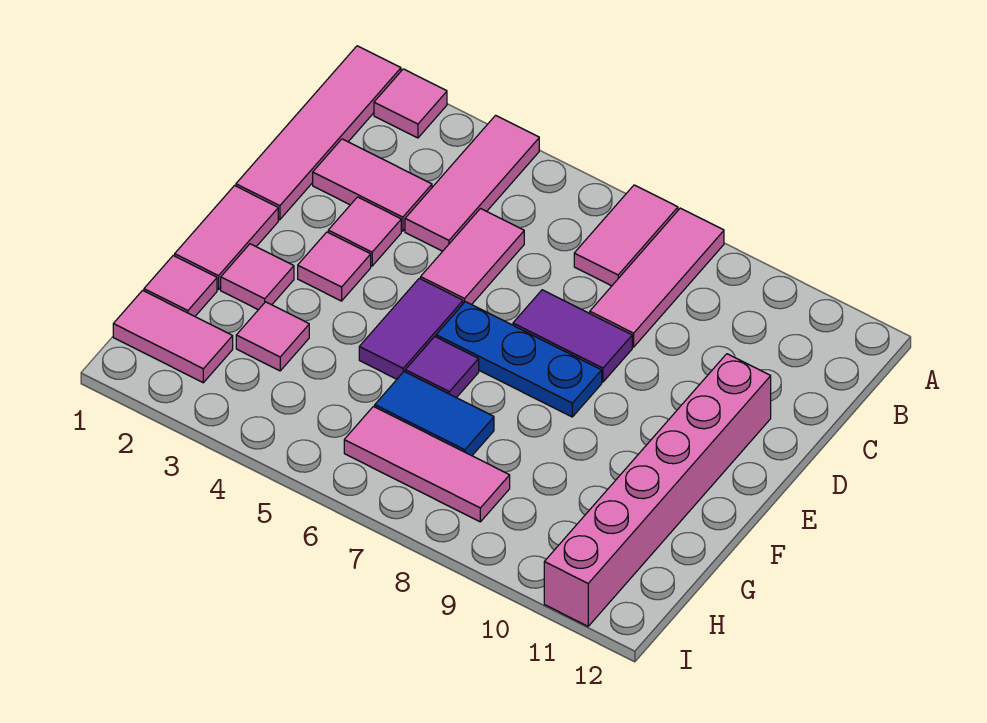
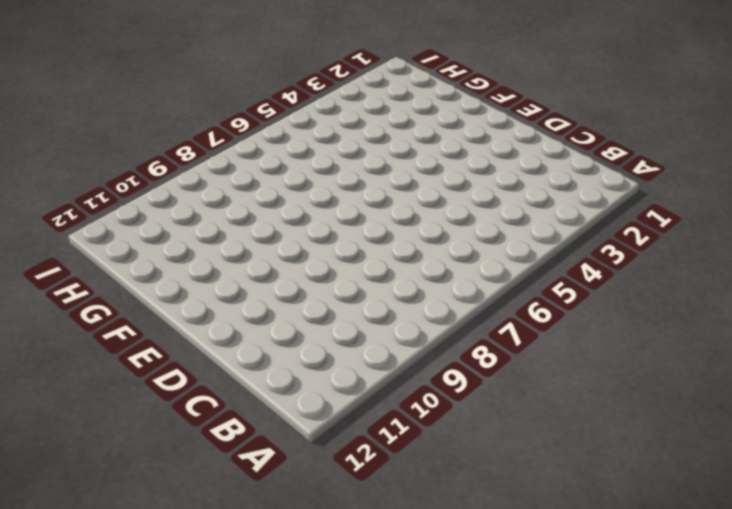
none -> pink 1x4 tile [236,46,401,220]
none -> pink 1x1 tile [374,69,447,138]
none -> pink 1x3 tile [405,115,539,251]

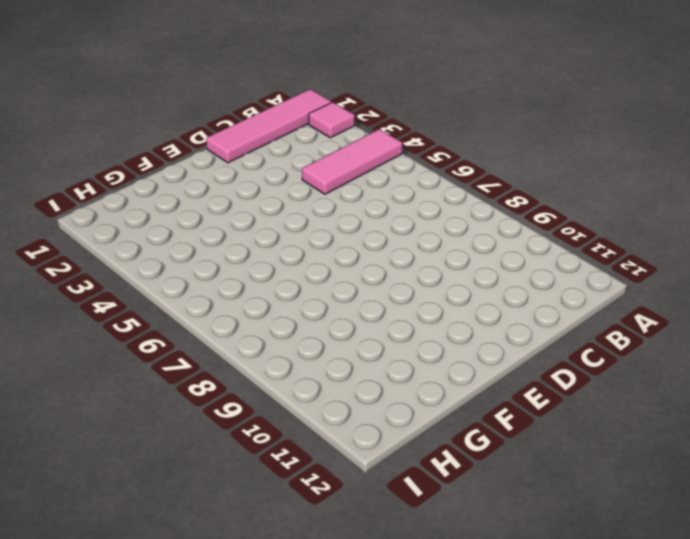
none -> pink 1x2 tile [574,185,678,286]
none -> pink 1x3 tile [590,208,724,347]
none -> pink 1x2 tile [313,139,432,231]

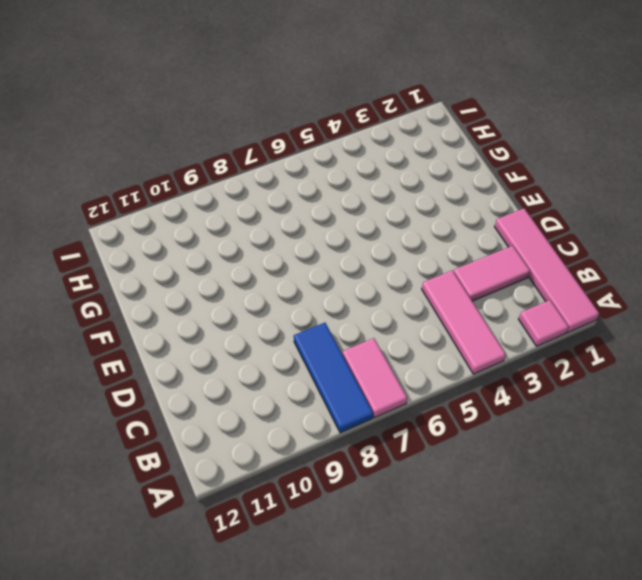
blue 1x3 tile [294,323,373,433] -> pink 1x3 tile [590,208,724,347]
none -> pink 1x2 tile [421,209,524,305]
none -> pink 1x1 tile [328,197,401,266]
none -> purple 1x2 tile [513,290,632,382]

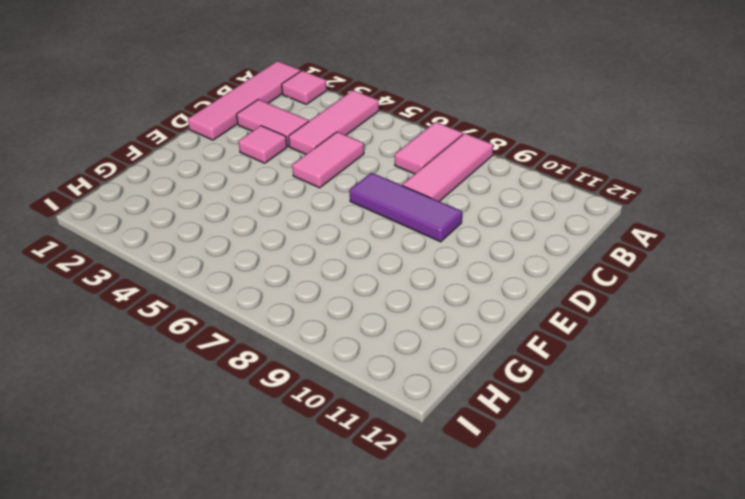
purple 1x3 tile [349,173,462,242] -> purple 1x2 tile [513,290,632,382]
none -> pink 1x6 brick [544,354,771,626]
none -> pink 1x2 tile [175,186,278,290]
none -> pink 1x1 tile [298,232,371,301]

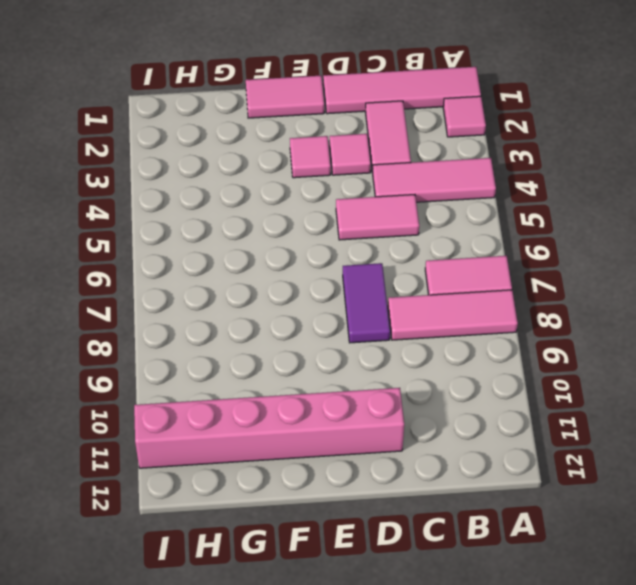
none -> purple 1x2 tile [359,278,463,379]
none -> blue 1x3 plate [436,302,602,417]
none -> pink 1x1 tile [221,244,294,310]

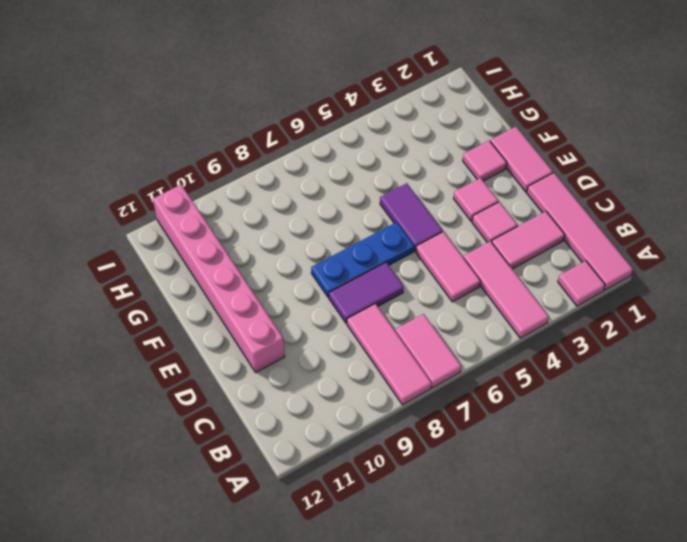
none -> purple 1x1 tile [405,337,479,398]
none -> pink 1x1 tile [144,256,217,316]
none -> pink 1x1 tile [236,302,309,371]

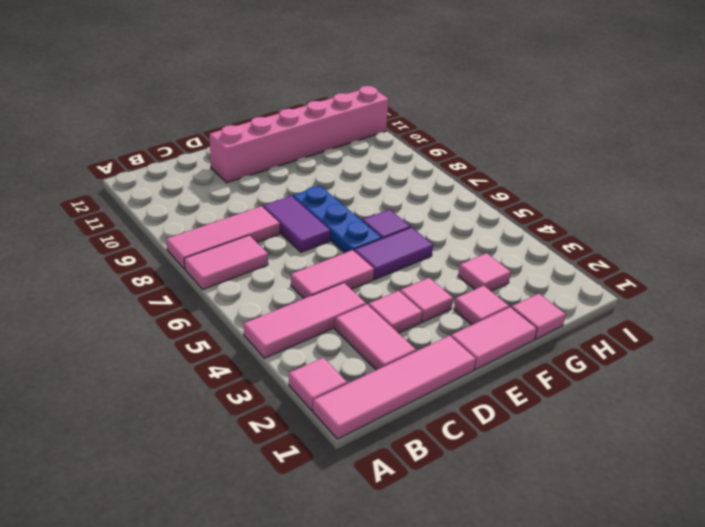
none -> blue 1x2 tile [375,372,494,456]
none -> pink 1x2 tile [113,290,233,383]
none -> pink 1x3 tile [344,407,510,522]

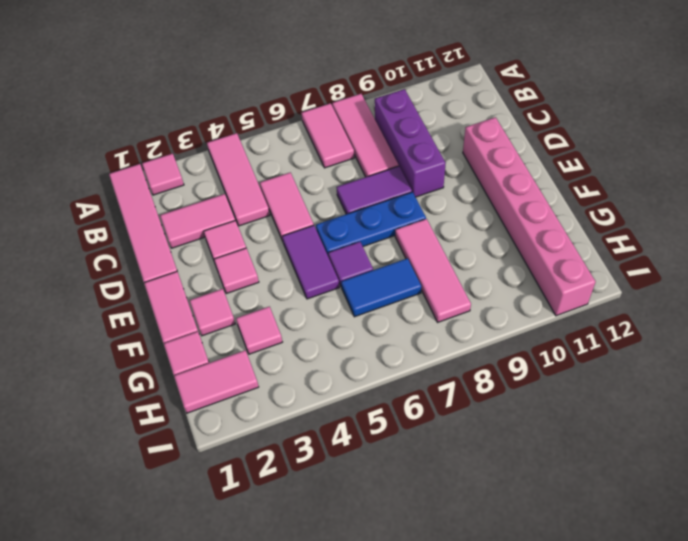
purple 1x3 brick [375,89,446,197] -> none
pink 1x3 tile [395,219,471,322] -> pink 1x3 tile turned to [344,407,510,522]

